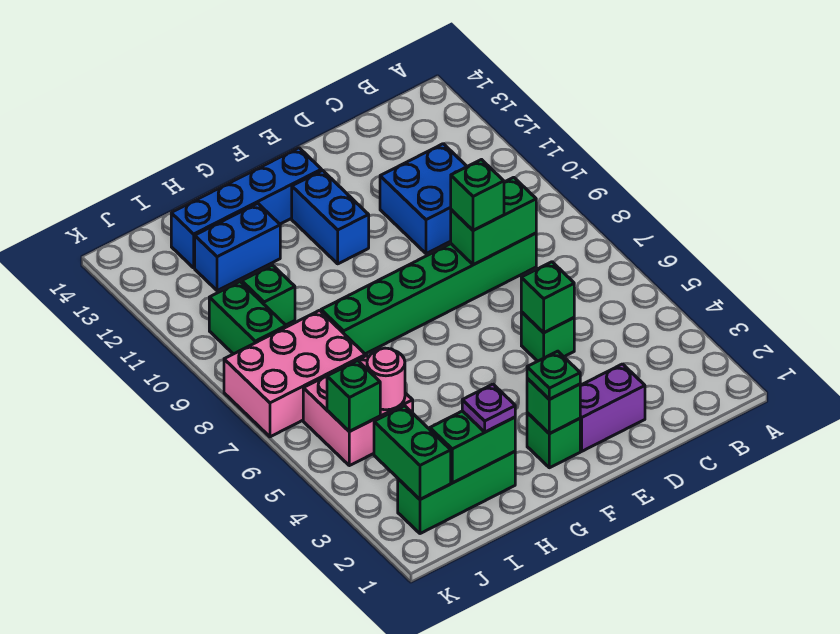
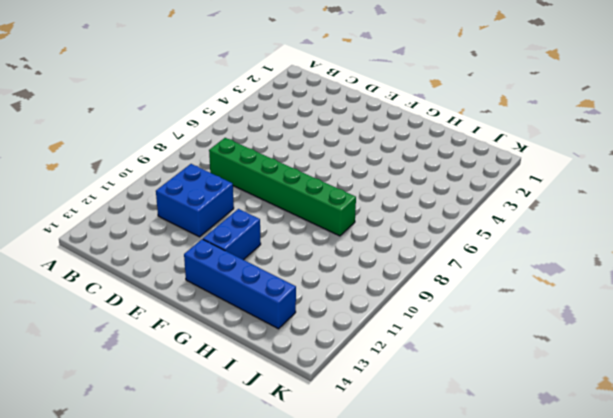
none -> purple 1x2 brick [580,364,645,451]
none -> green 1x1 brick [521,312,574,361]
none -> green 1x1 brick [527,413,580,468]

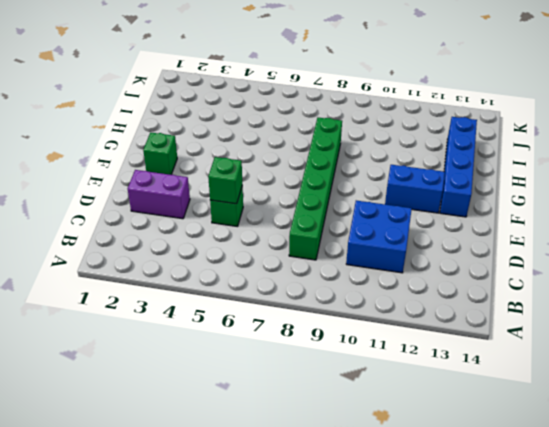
purple 1x2 brick [128,170,190,219] -> purple 1x2 brick turned to [580,364,645,451]
none -> green 1x3 brick [398,452,515,534]
none -> blue 1x2 brick [195,203,280,291]
none -> pink 2x2 brick [303,356,413,466]

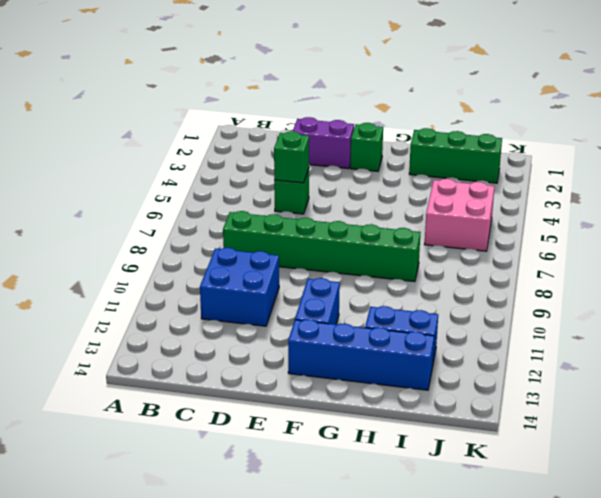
none -> pink 2x3 brick [224,310,366,437]
none -> green 1x1 brick [242,265,295,325]
none -> green 1x2 brick [209,282,286,354]

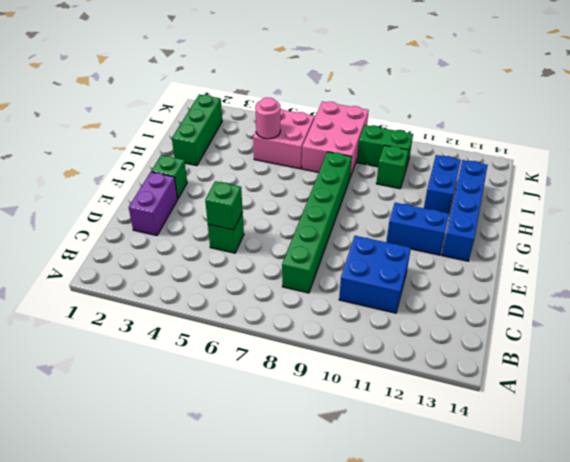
none -> green 1x2 brick [451,177,536,265]
none -> green 1x1 brick [527,378,580,433]
none -> green 1x2 brick [430,411,515,483]

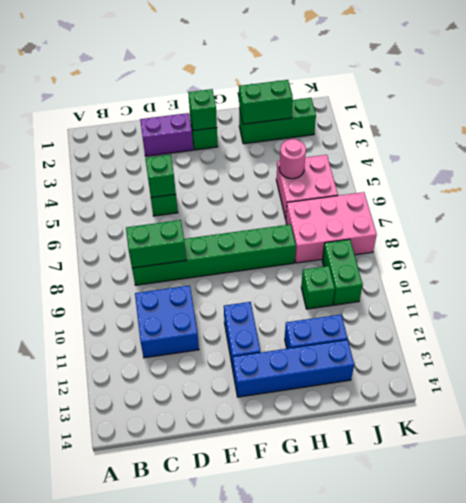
none -> green 1x2 brick [374,406,451,499]
none -> green 1x1 brick [327,360,380,431]
none -> green 1x1 brick [451,160,504,230]

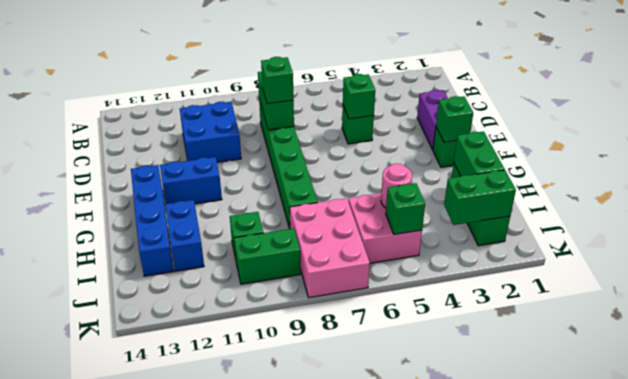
none -> green 1x1 plate [527,351,580,399]
none -> purple 1x1 plate [462,384,515,432]

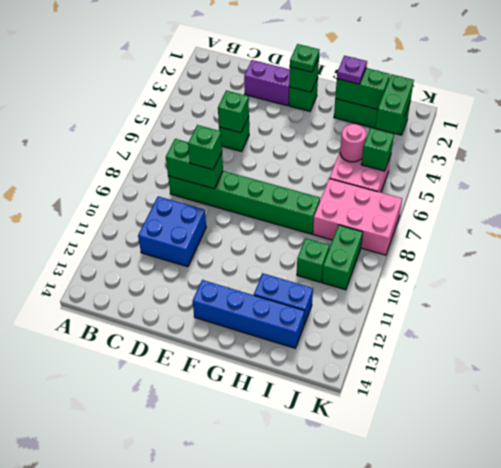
none -> blue 1x2 brick [292,170,369,264]

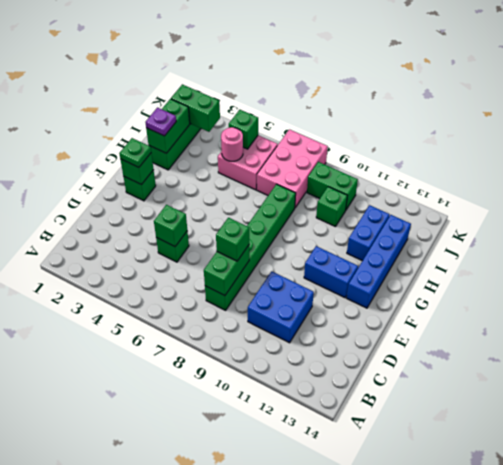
none -> purple 1x2 brick [580,364,645,451]

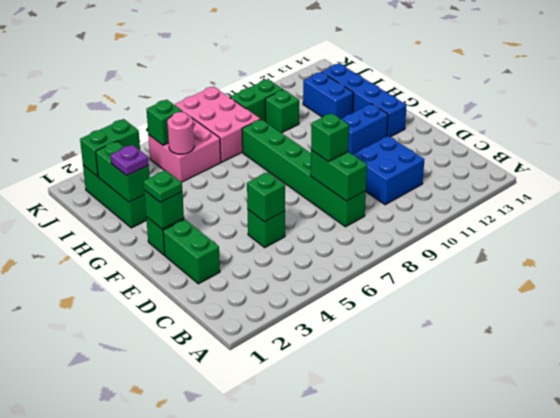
green 1x2 brick [163,219,220,284] -> purple 1x2 brick [580,364,645,451]

